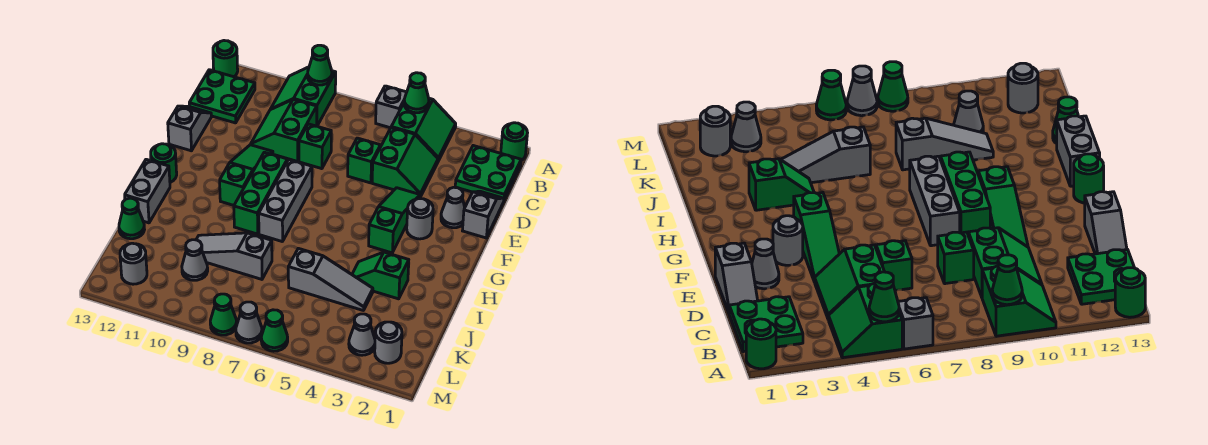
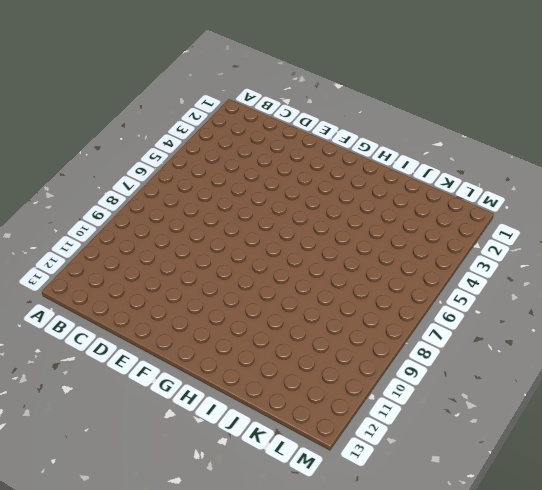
none -> green 1x1 round brick [501,123,527,160]
none -> green 2x2 slope [391,98,456,161]
none -> grey 1x1 brick [376,86,407,128]
none -> green 2x2 slope [270,67,336,126]

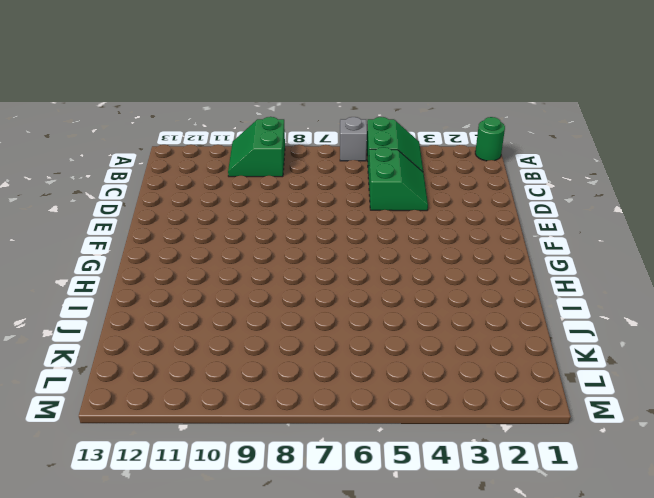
none -> green 1x1 round brick [213,41,238,77]
none -> green 2x2 plate [455,146,521,200]
none -> green 2x2 plate [189,70,255,123]
none -> green 2x2 slope [251,99,317,161]

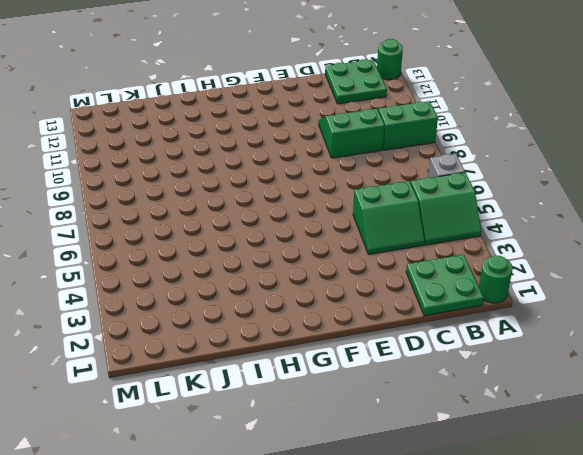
none -> grey 1x2 slope [463,191,504,238]
none -> green 1x1 brick [348,138,380,183]
none -> green 1x1 brick [299,124,331,169]
none -> grey 1x2 slope [168,106,212,151]

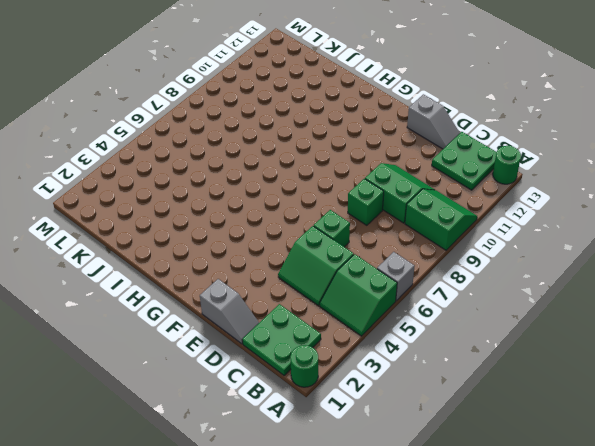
none -> grey 1x1 cone [441,187,465,228]
none -> green 1x3 slope [369,188,420,253]
none -> green 1x3 slope [220,145,273,205]
none -> grey 1x1 round brick [407,199,433,239]

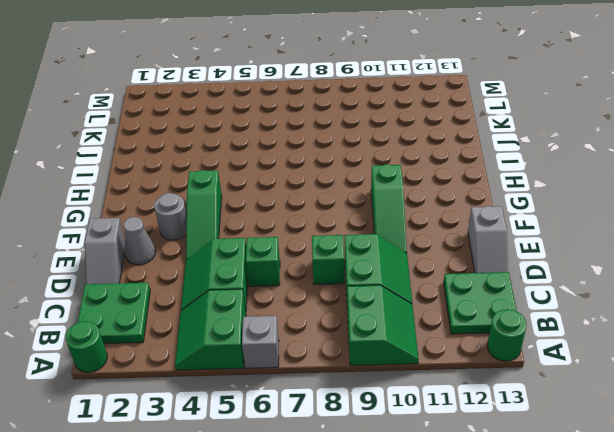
none -> grey 1x3 brick [259,160,312,242]
none -> green 1x3 brick [234,152,287,234]
none -> green 1x1 round brick [151,144,177,182]
none -> grey 1x2 brick [125,159,170,223]

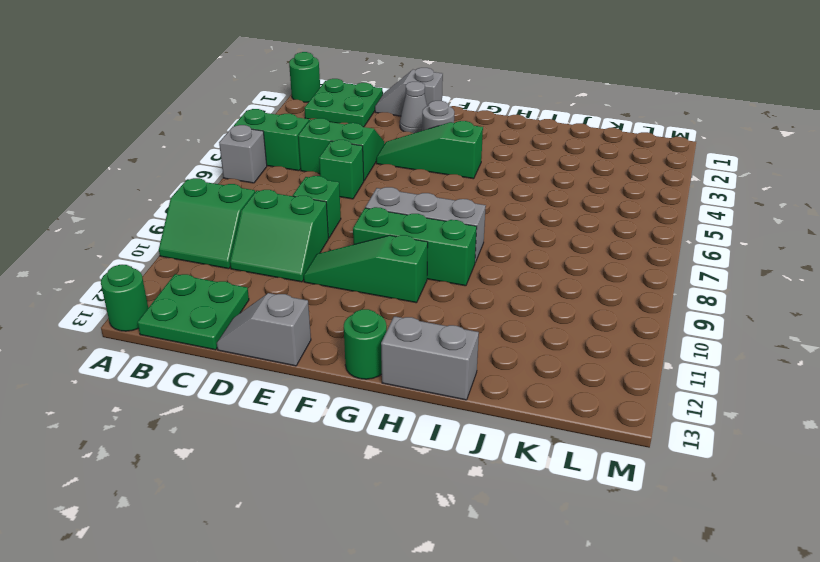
none -> green 1x2 slope [352,252,409,299]
none -> grey 1x3 slope [288,248,373,310]
none -> grey 1x3 slope [196,233,272,279]
none -> green 1x1 cone [119,198,145,239]

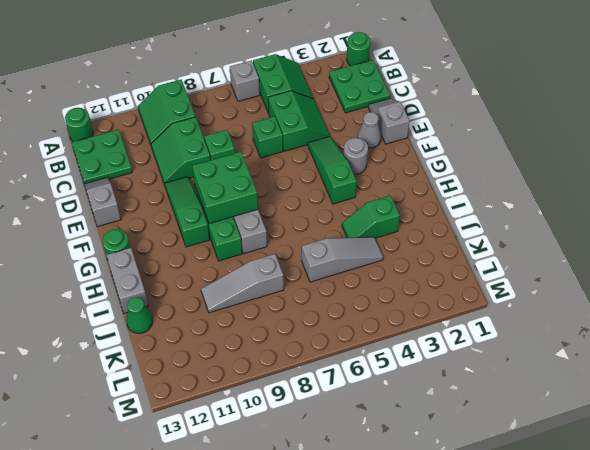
green 2x2 brick [192,152,258,224] -> none
none -> grey 1x1 cone [182,240,208,280]
none -> grey 1x1 round brick [375,322,402,363]
none -> grey 1x1 cone [349,314,375,355]
none -> grey 1x1 round brick [120,243,147,284]

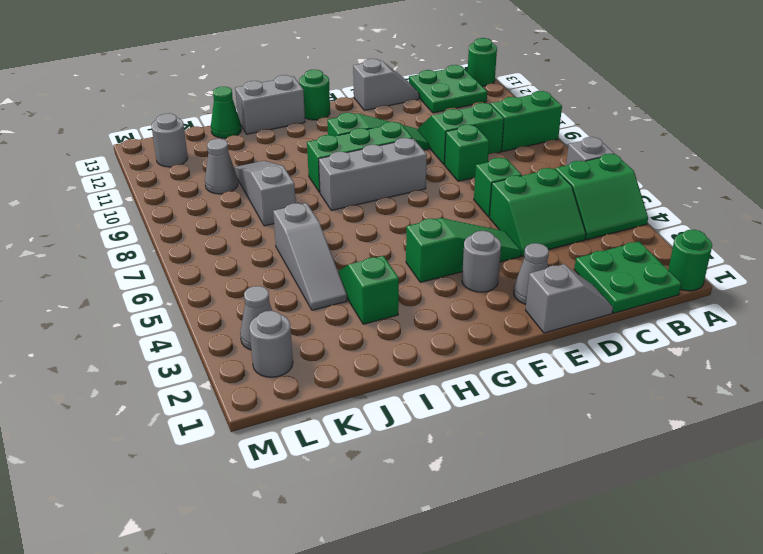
none -> green 1x1 cone [261,310,288,351]
none -> grey 1x1 cone [236,302,262,343]
none -> green 1x1 cone [210,294,237,335]
none -> green 1x1 cone [404,73,429,113]

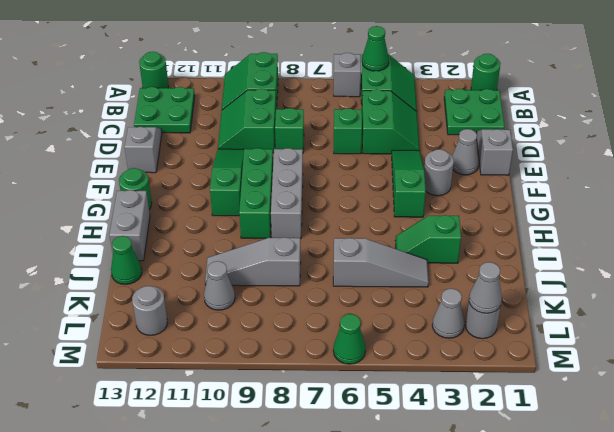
grey 1x1 cone [469,262,502,313] -> grey 1x1 cone moved to [236,302,262,343]
none -> green 1x1 cone [210,294,237,335]
none -> green 1x1 cone [308,45,332,85]

